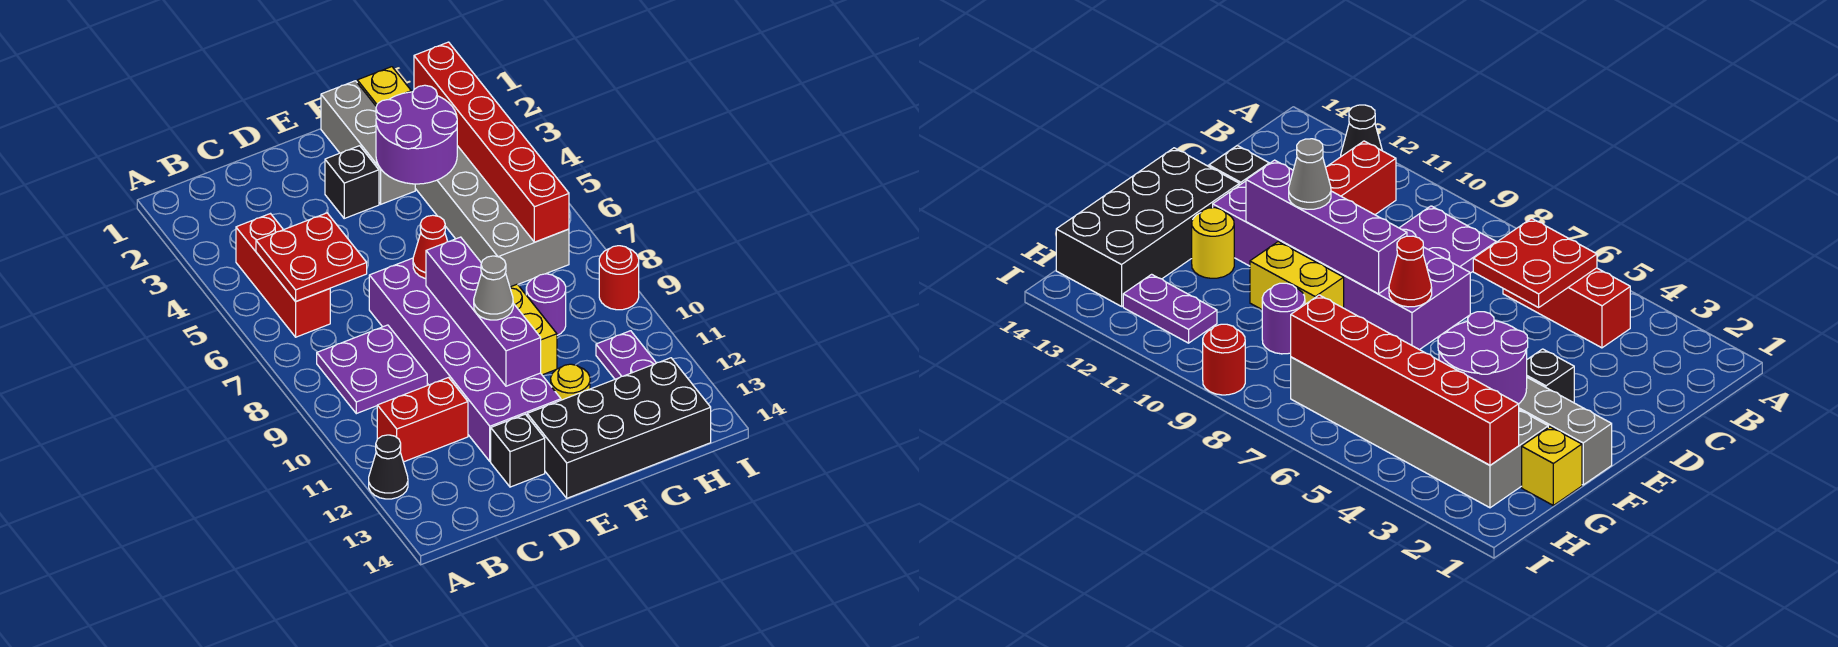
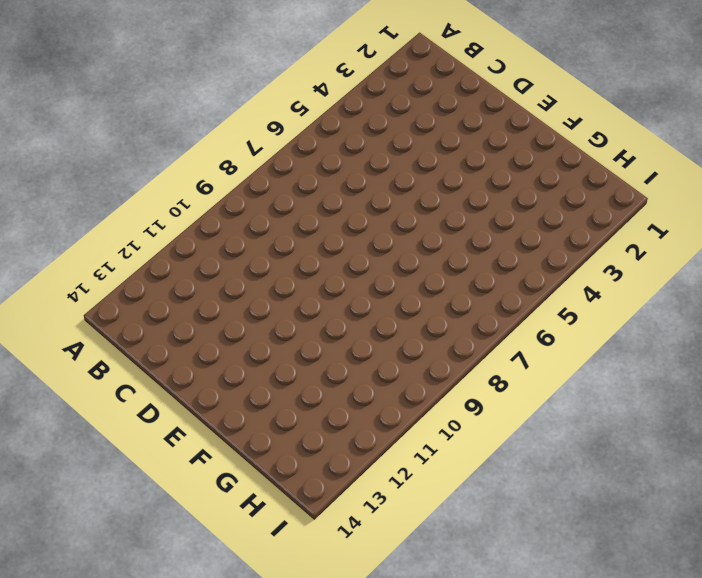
none -> black 1x1 cone [369,435,408,499]
none -> red 1x3 brick [236,214,330,337]
none -> purple 2x2 plate [317,325,427,414]

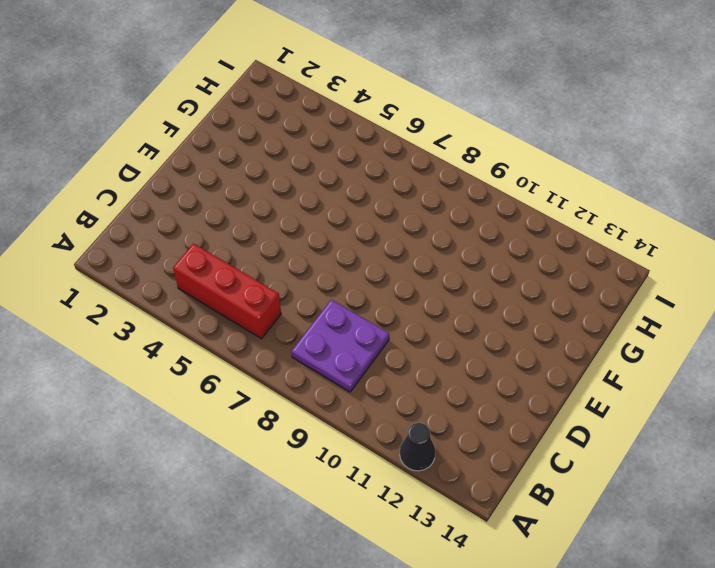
none -> red 1x2 brick [377,378,468,462]
none -> purple 2x6 brick [369,258,561,462]
none -> black 1x1 brick [491,414,545,487]

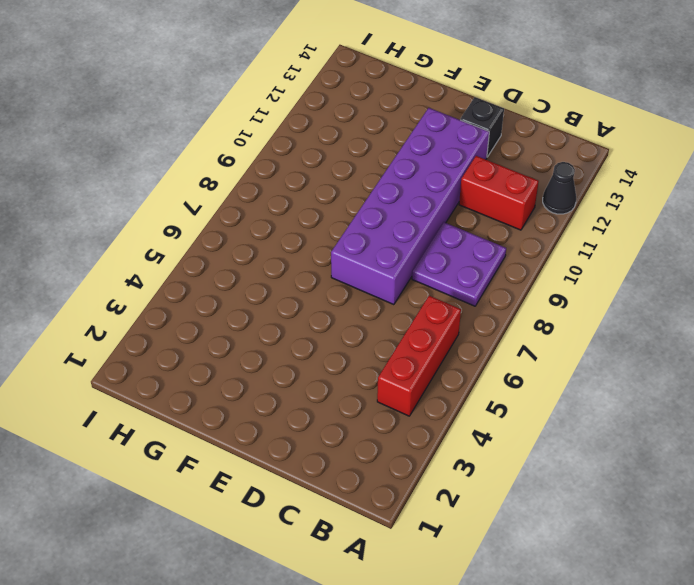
none -> black 1x1 brick [325,146,379,218]
none -> black 2x4 brick [527,358,711,498]
none -> grey 1x3 brick [321,81,415,204]

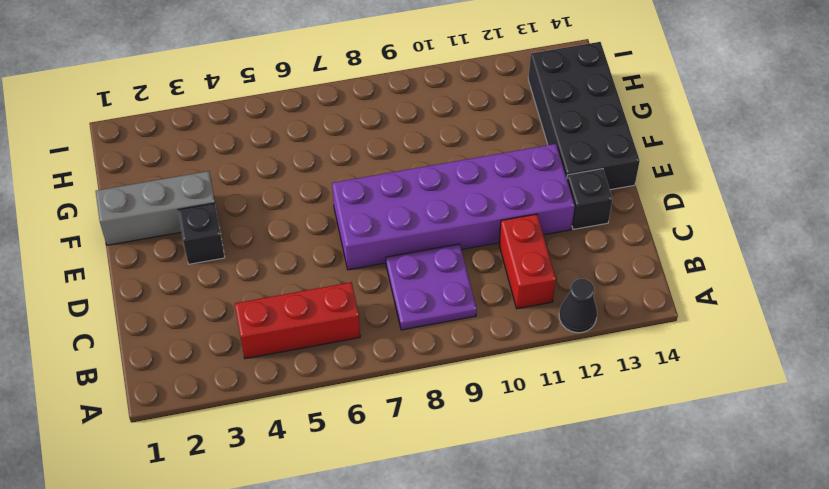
none -> yellow 1x2 brick [510,284,557,375]
none -> yellow 1x1 round brick [551,364,590,400]
none -> yellow 1x1 brick [357,67,411,106]

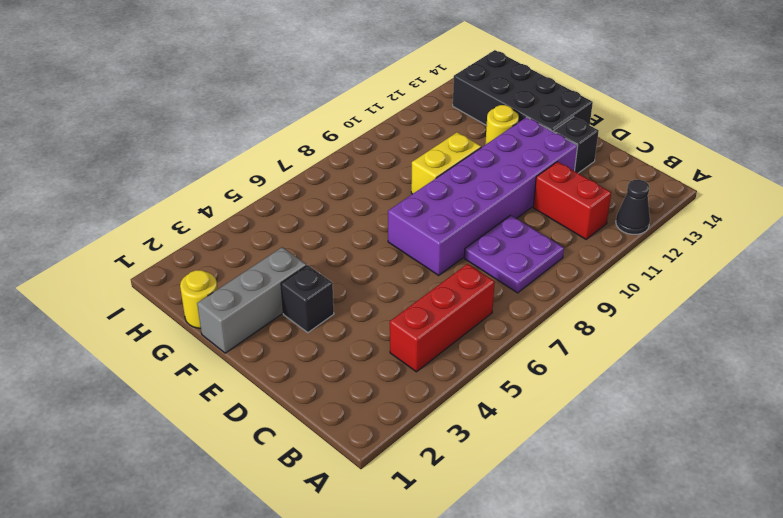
yellow 1x1 round brick [180,270,218,328] -> yellow 1x1 brick [357,67,411,106]
none -> grey 2x6 brick [415,146,569,287]
none -> purple 1x1 round brick [526,274,566,335]
none -> purple 1x2 plate [596,331,656,379]

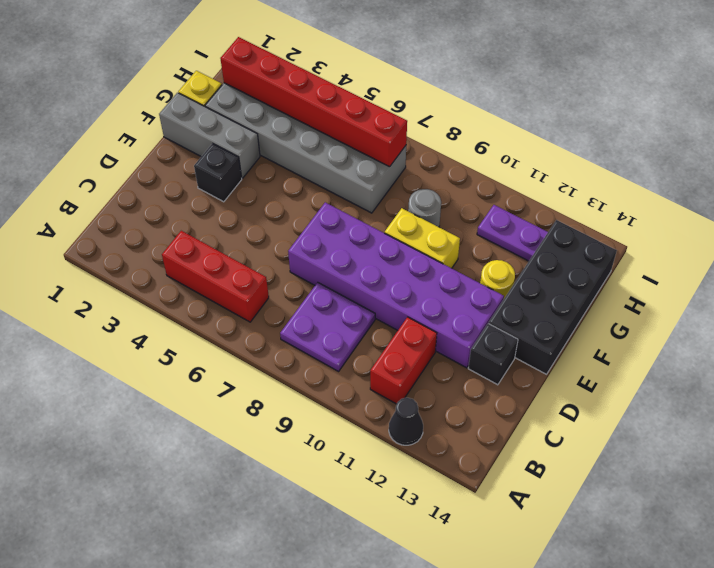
grey 1x1 round brick [408,189,441,227] -> purple 1x1 round brick [526,274,566,335]
none -> red 1x1 round brick [599,246,639,310]
none -> red 2x2 plate [256,213,367,301]
none -> red 1x1 cone [413,215,448,279]

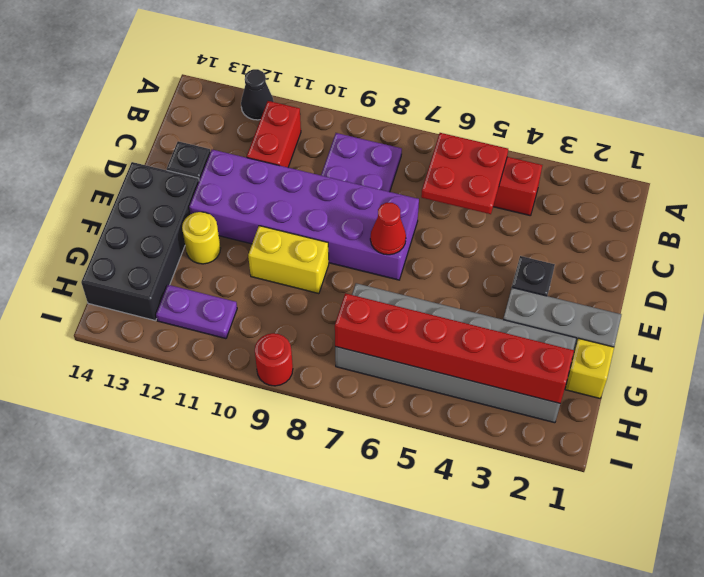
none -> purple 1x1 round brick [526,274,566,335]
none -> purple 1x4 brick [426,237,541,386]
none -> purple 2x2 round brick [376,85,457,184]

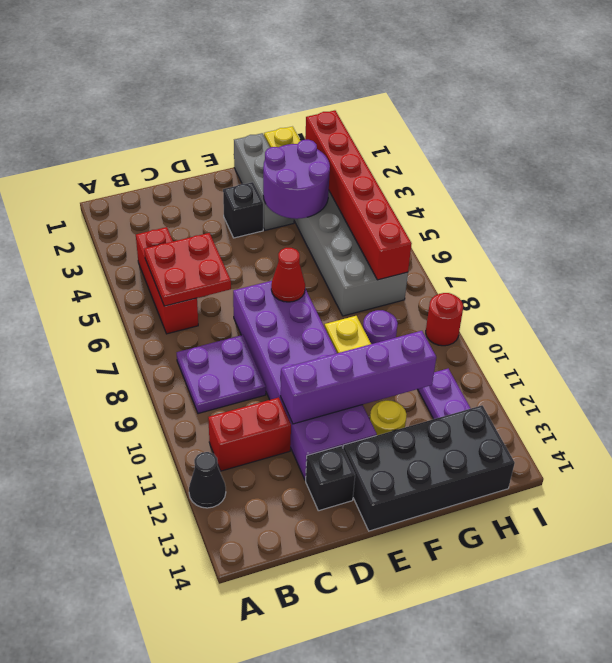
purple 1x4 brick [281,331,436,424] -> purple 1x4 brick turned to [426,237,541,386]
none -> grey 1x1 cone [474,256,513,320]

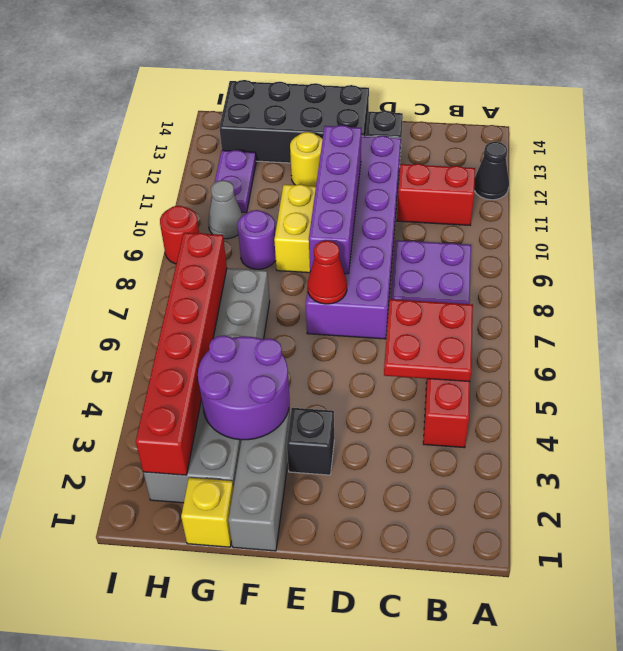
grey 1x1 cone [208,180,243,239] -> grey 1x1 cone moved to [474,256,513,320]

